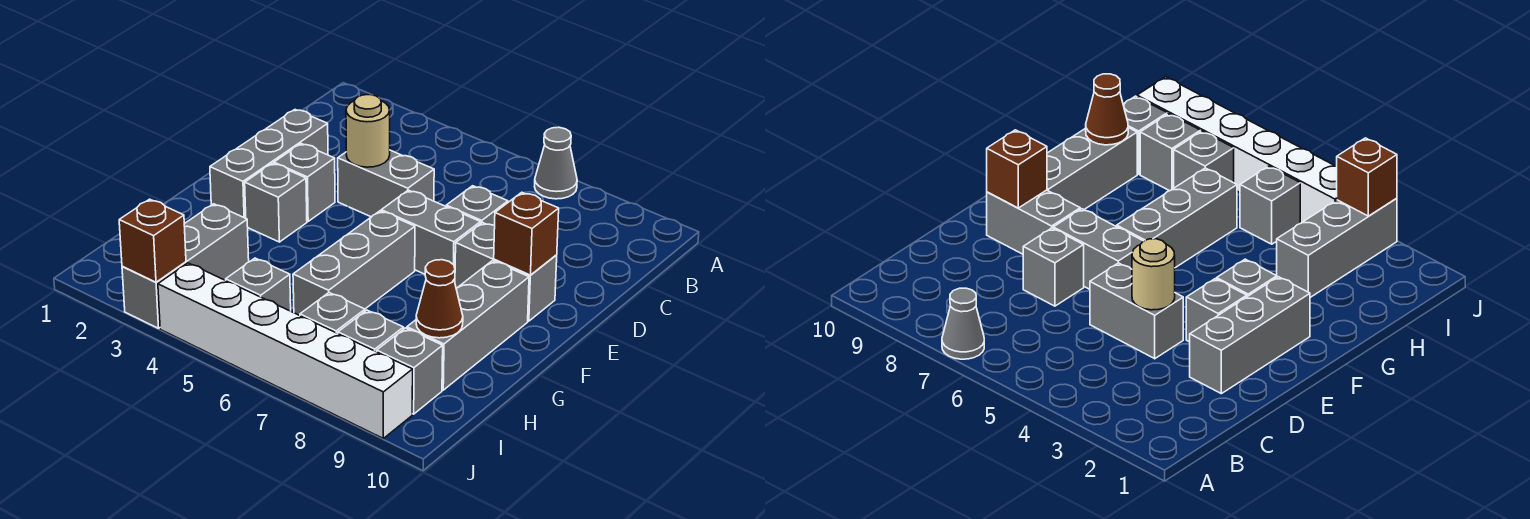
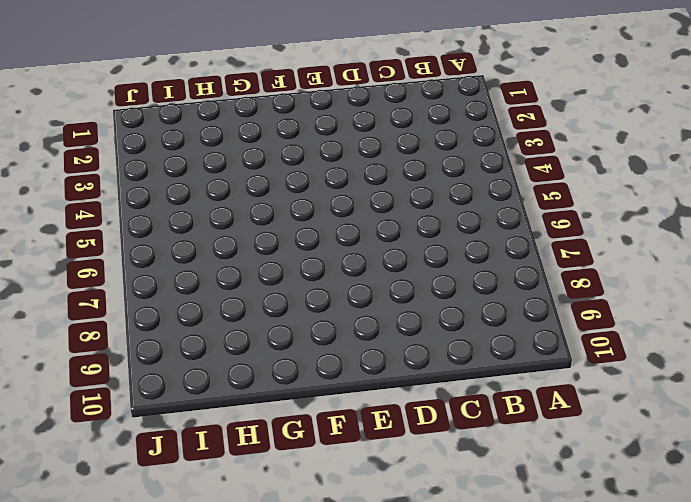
none -> grey 1x1 cone [535,127,577,199]
none -> grey 1x3 brick [210,110,328,218]
none -> grey 1x2 brick [338,150,434,217]

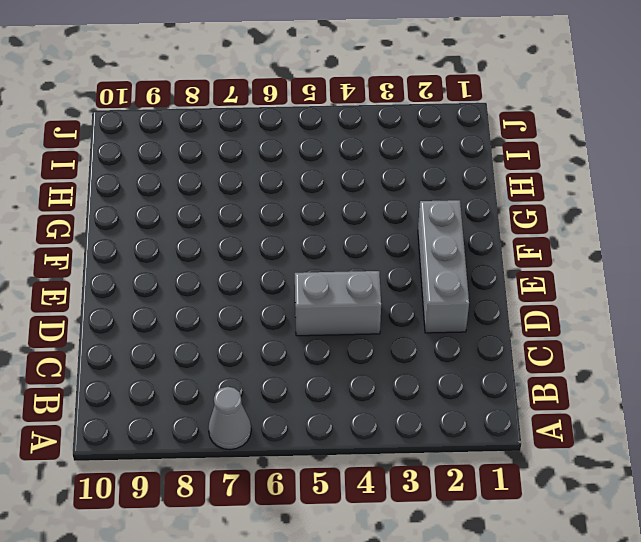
none -> grey 1x1 brick [446,186,508,226]
none -> grey 1x1 brick [274,144,335,221]
none -> grey 1x2 brick [381,190,480,281]

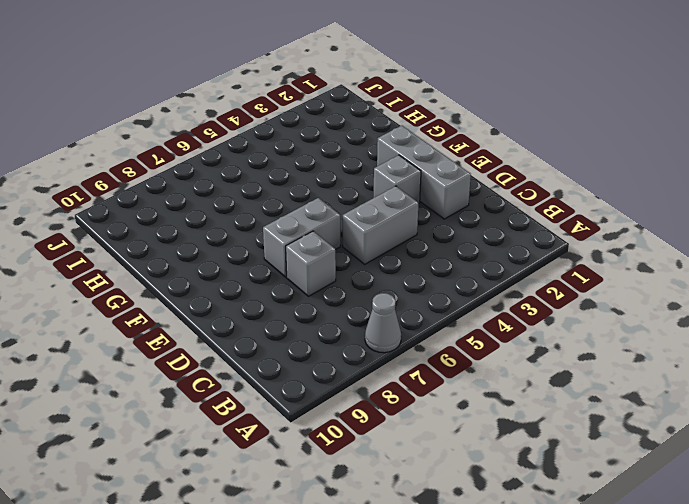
none -> grey 1x2 brick [455,223,557,321]
none -> grey 1x1 brick [245,163,307,242]
none -> grey 1x3 brick [293,211,415,316]

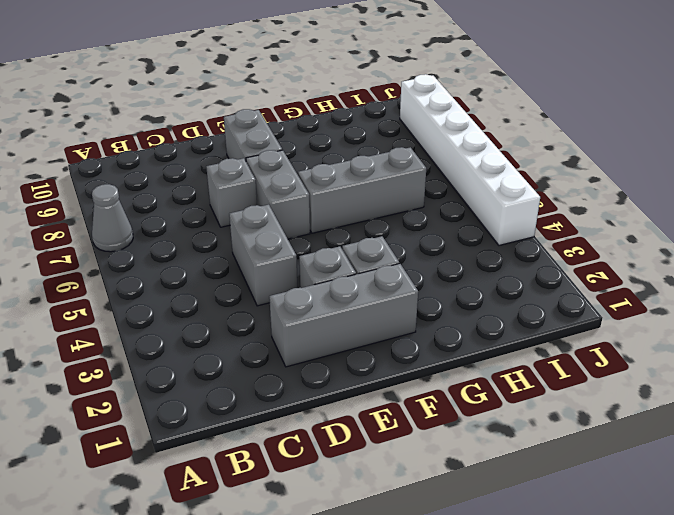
none -> grey 1x3 brick [407,261,529,390]
none -> grey 1x3 brick [122,204,249,328]
none -> grey 1x1 brick [226,258,291,311]

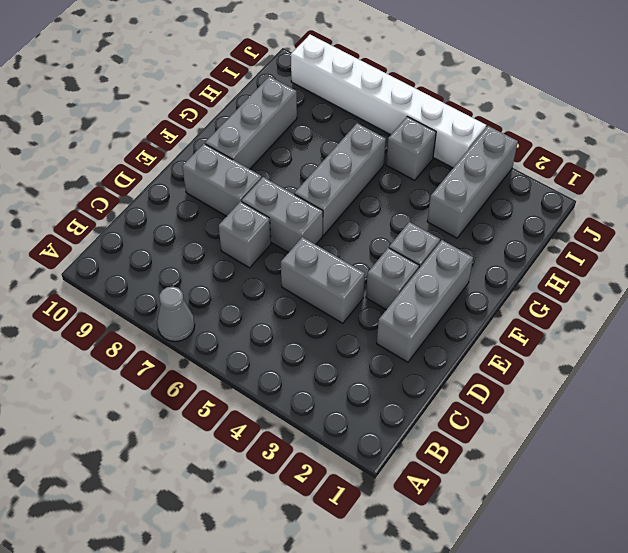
none -> grey 1x1 brick [300,293,365,333]
none -> grey 1x1 brick [338,310,404,352]
none -> grey 1x1 brick [377,328,443,414]

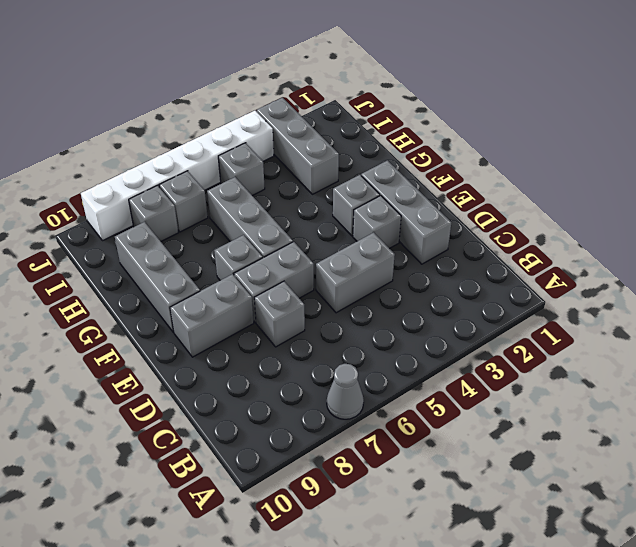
grey 1x1 brick [214,235,263,280] -> grey 1x1 brick moved to [377,328,443,414]
none -> tan 1x1 round brick [346,95,390,167]
none -> brown 1x1 brick [494,192,559,275]
none -> brown 1x1 cone [416,260,463,338]

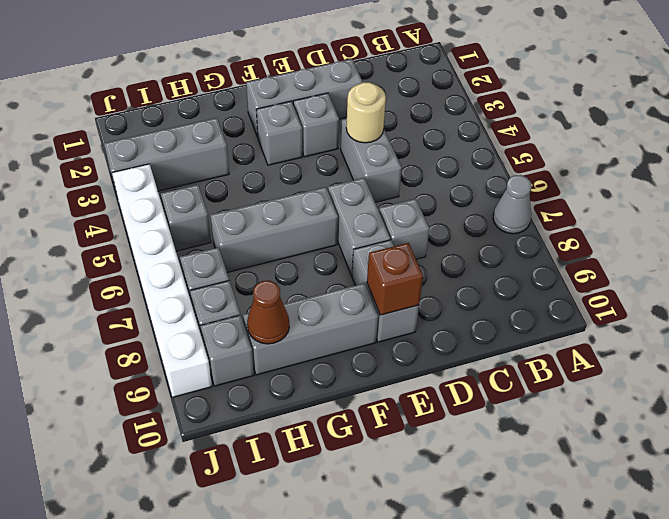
none -> brown 1x1 brick [119,199,186,282]

